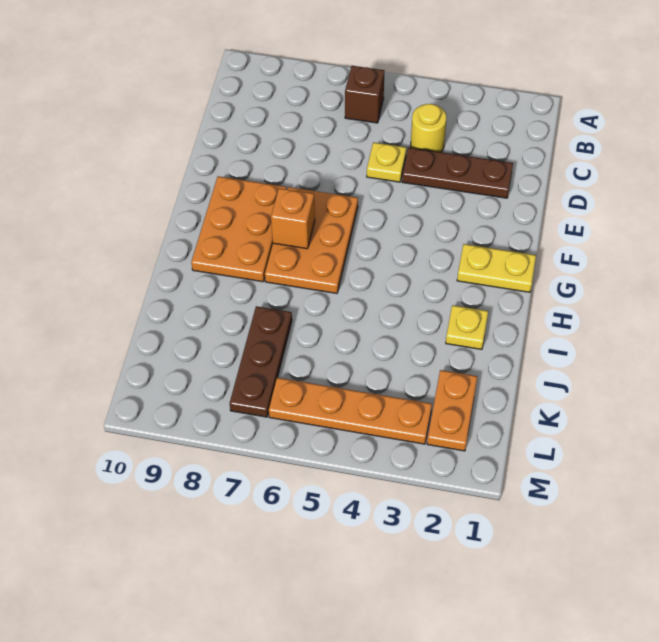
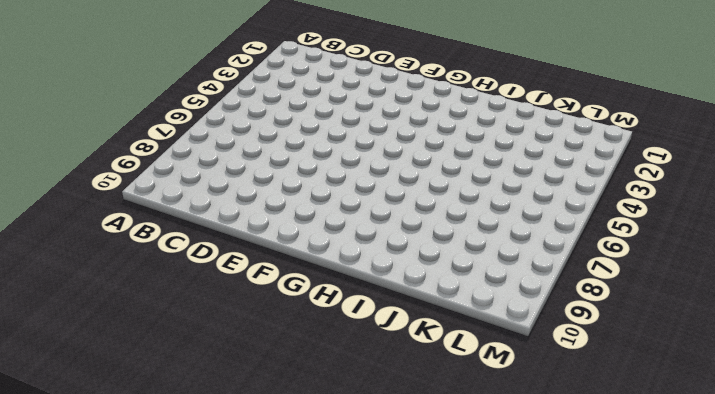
none -> brown 1x1 brick [345,66,384,123]
none -> yellow 1x1 round brick [411,104,446,152]
none -> brown 1x3 plate [402,148,513,198]

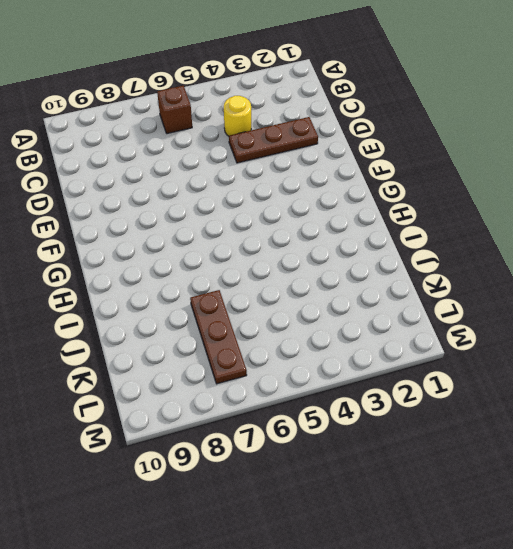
none -> yellow 1x1 plate [367,142,406,182]
none -> orange 2x3 plate [265,187,358,293]
none -> orange 2x3 plate [191,176,287,282]

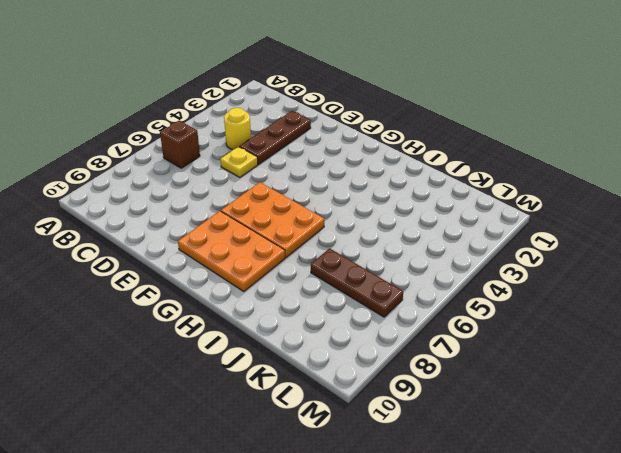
none -> yellow 1x2 plate [457,244,536,292]
none -> yellow 1x1 plate [446,305,488,349]
none -> orange 1x2 plate [427,370,477,451]

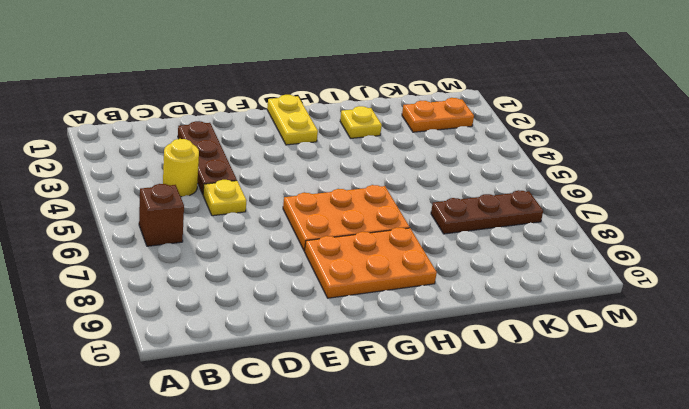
none -> orange 1x4 plate [269,378,432,444]
none -> orange 1x1 brick [271,188,315,249]

